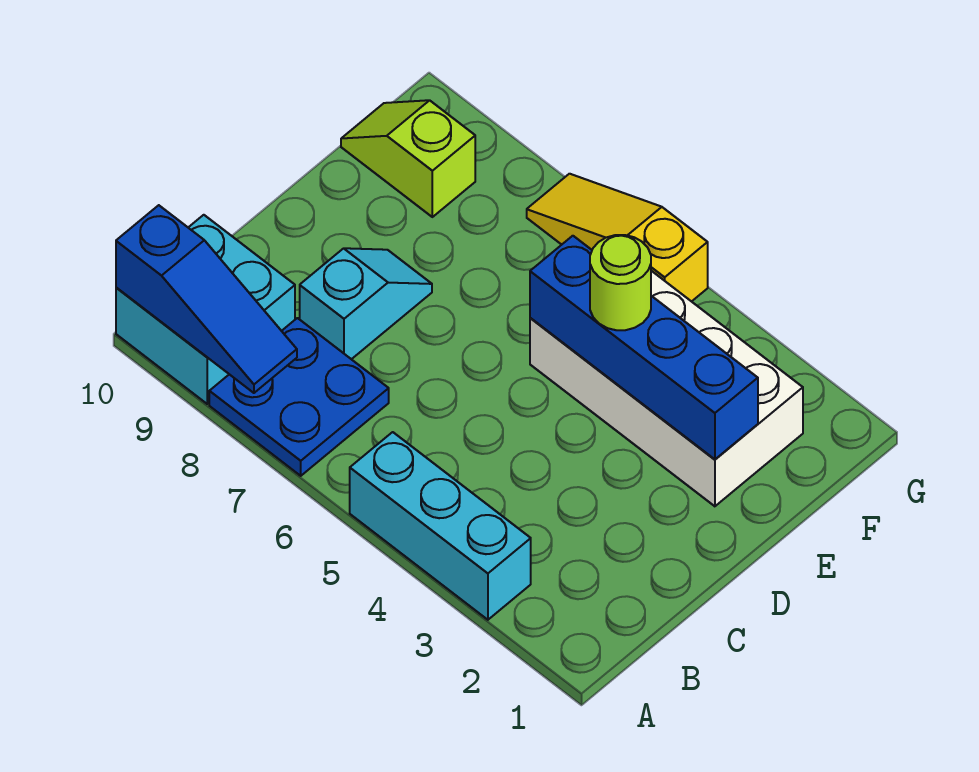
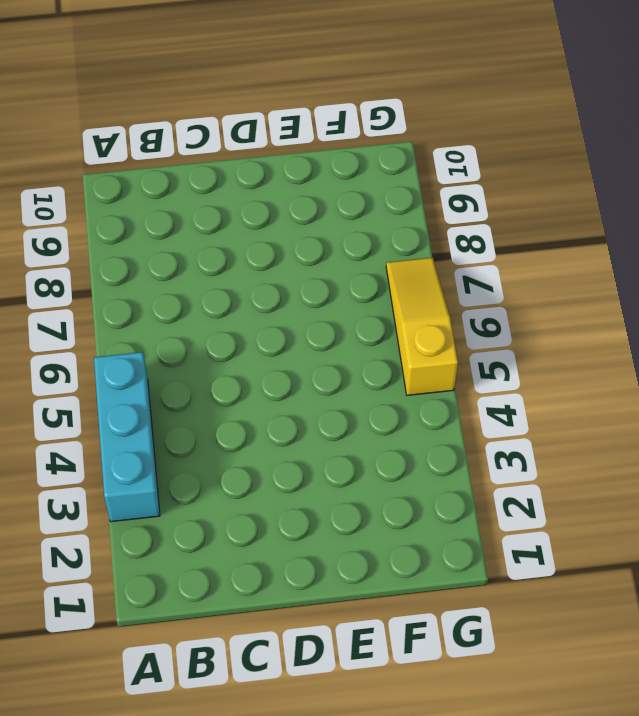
none -> blue 2x2 plate [209,318,389,476]
none -> cyan 2x2 brick [116,215,295,404]

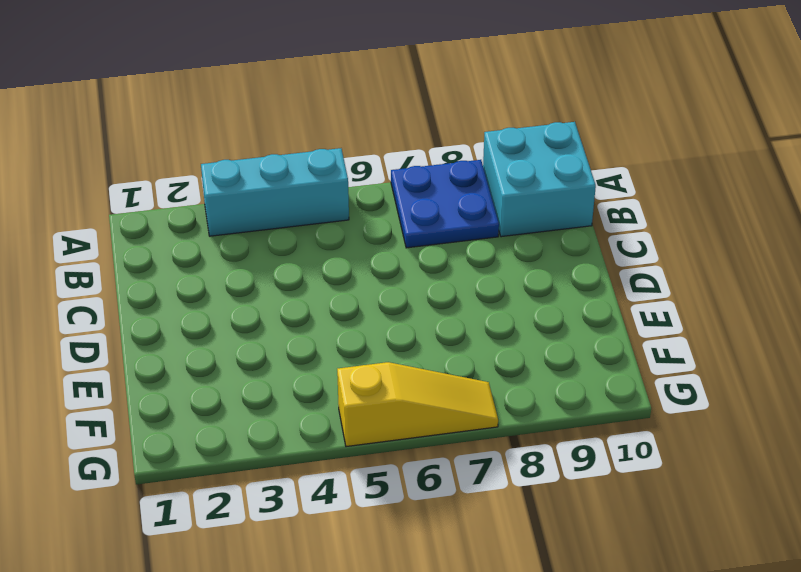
none -> cyan 1x2 slope [300,248,432,359]
none -> white 2x4 brick [530,271,803,506]

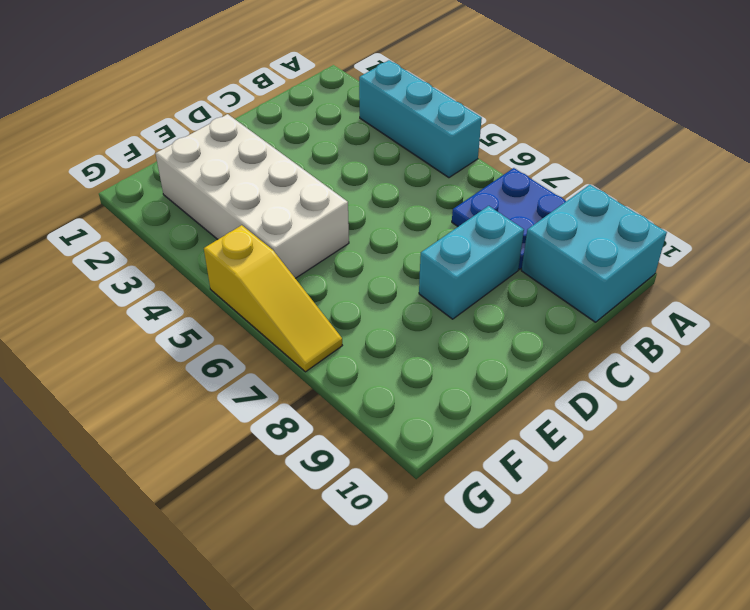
cyan 1x2 brick [419,206,524,319] -> cyan 1x2 slope [300,248,432,359]
none -> lime 1x2 slope [341,100,475,217]
none -> blue 1x3 slope [116,205,297,393]

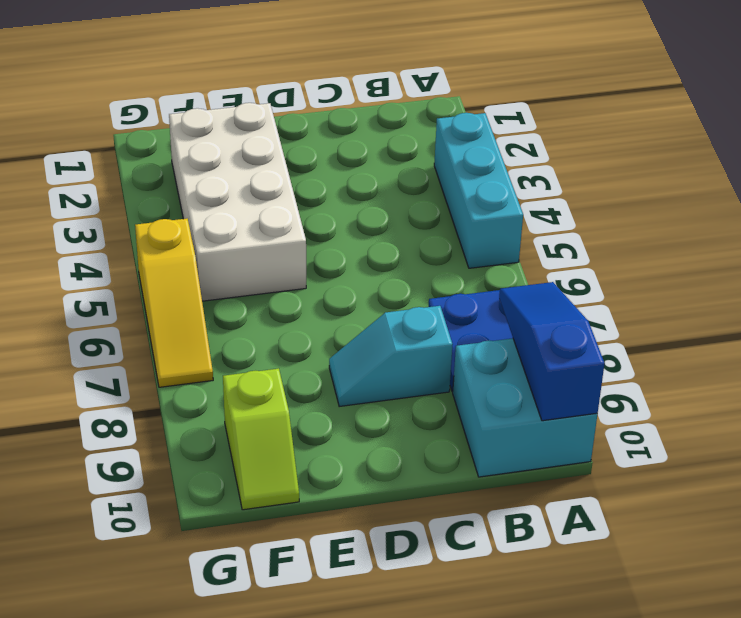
none -> blue 1x4 brick [530,236,758,459]
none -> lime 1x1 round brick [590,235,651,330]

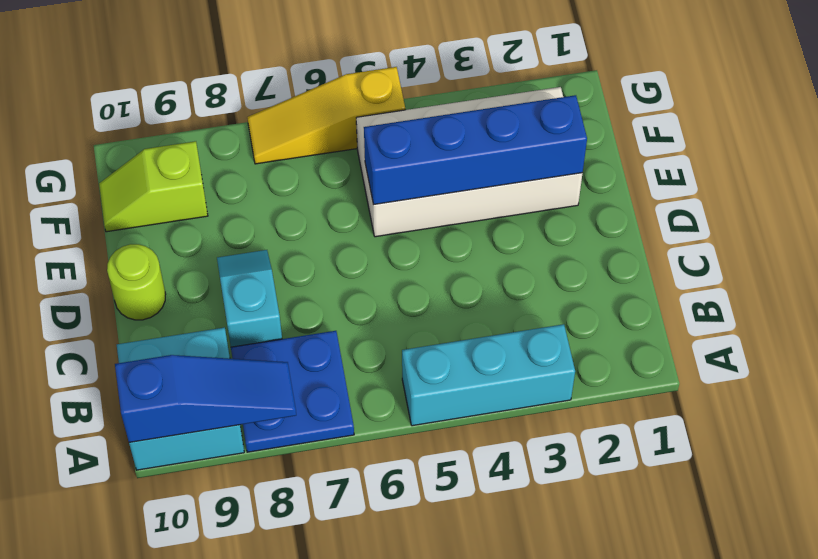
lime 1x1 round brick [107,244,166,320] -> lime 1x1 round brick moved to [590,235,651,330]

